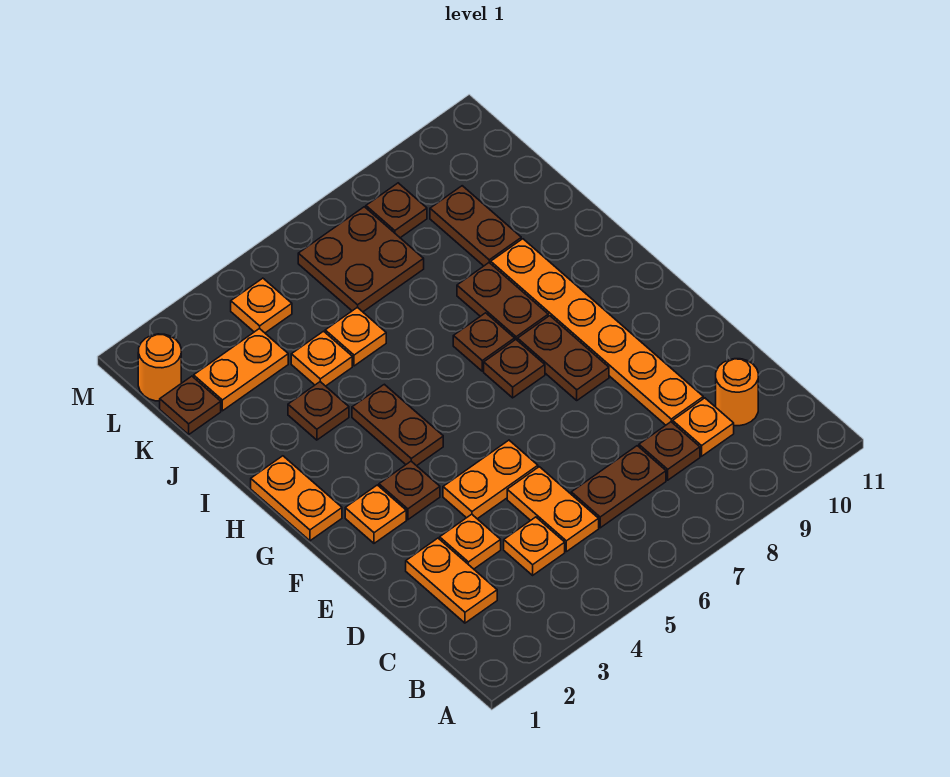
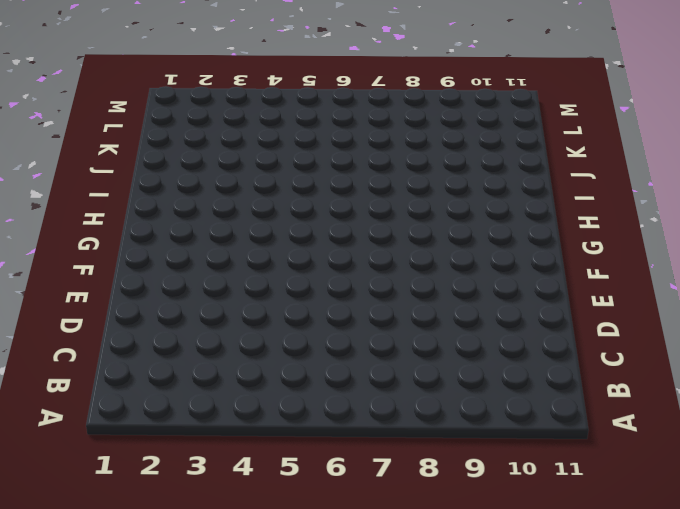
none -> orange 1x2 plate [406,538,497,623]
none -> orange 1x1 plate [504,517,565,575]
none -> orange 1x2 plate [507,467,599,552]

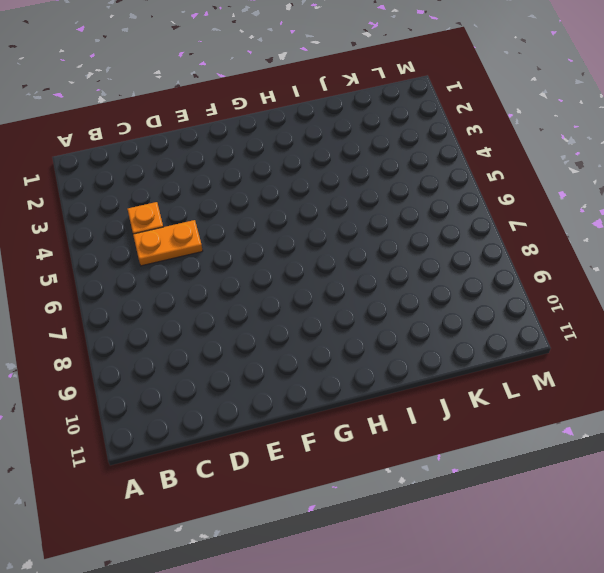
none -> orange 1x2 plate [406,538,497,623]
none -> brown 1x2 plate [571,446,666,528]
none -> brown 1x1 plate [639,422,700,480]

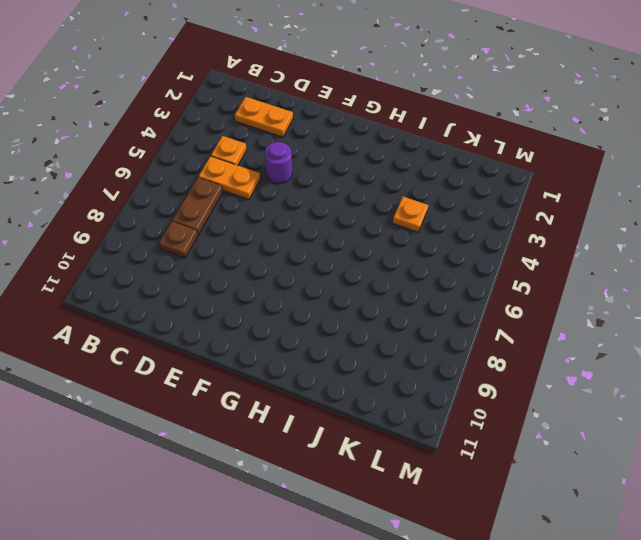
purple 1x1 round brick [264,142,293,184] -> orange 1x2 plate [443,440,538,519]
none -> orange 1x1 plate [673,398,734,456]
none -> orange 1x1 round brick [716,359,758,426]
none -> orange 1x1 plate [440,514,501,569]

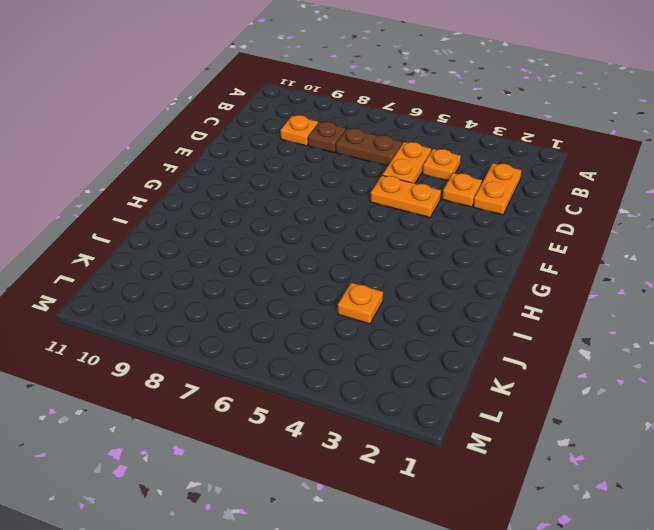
none -> orange 1x1 round brick [716,359,758,426]
none -> orange 1x6 plate [491,239,703,425]
none -> orange 1x1 plate [345,485,406,543]

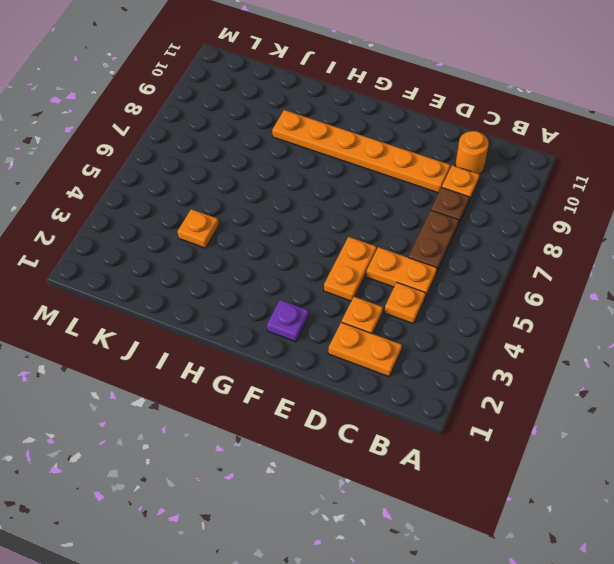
purple 1x1 plate [267,300,309,342] -> orange 1x1 plate [345,485,406,543]
none -> brown 1x1 plate [379,461,440,520]
none -> brown 1x2 plate [518,316,609,400]
none -> orange 1x2 plate [251,456,342,541]

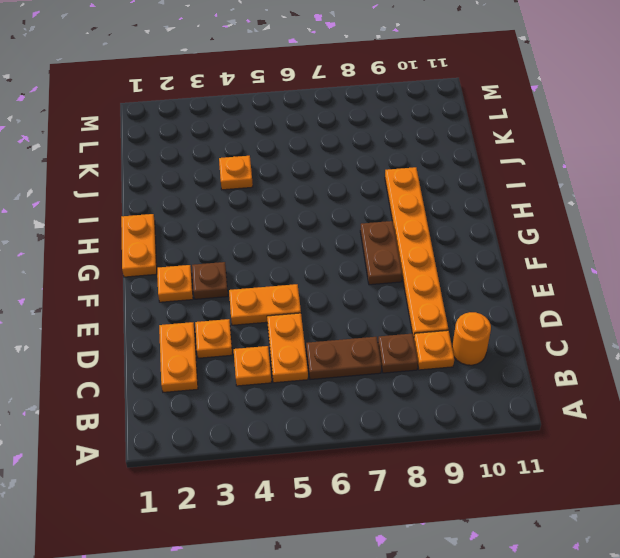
none -> brown 1x2 plate [352,384,443,466]
none -> brown 1x1 plate [484,340,545,398]
none -> brown 1x1 plate [453,313,515,371]

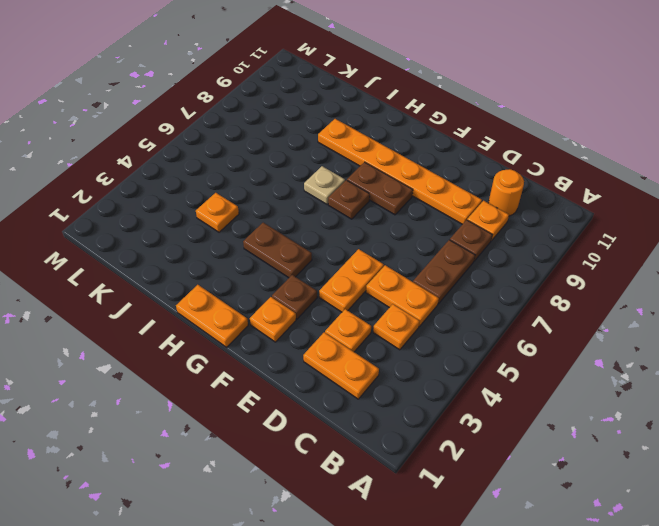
tan 1x1 plate [304,166,345,204] -> brown 1x1 plate [453,313,515,371]
none -> brown 1x2 plate [457,263,548,341]
none -> brown 1x1 plate [288,382,349,440]
none -> orange 1x1 plate [325,307,386,366]

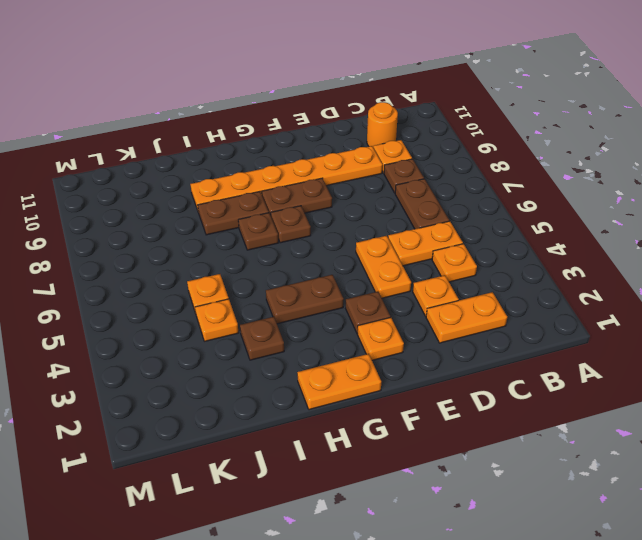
none -> brown 1x2 plate [430,186,521,266]
none -> brown 1x1 plate [160,376,221,434]
none -> orange 1x2 plate [194,328,288,411]

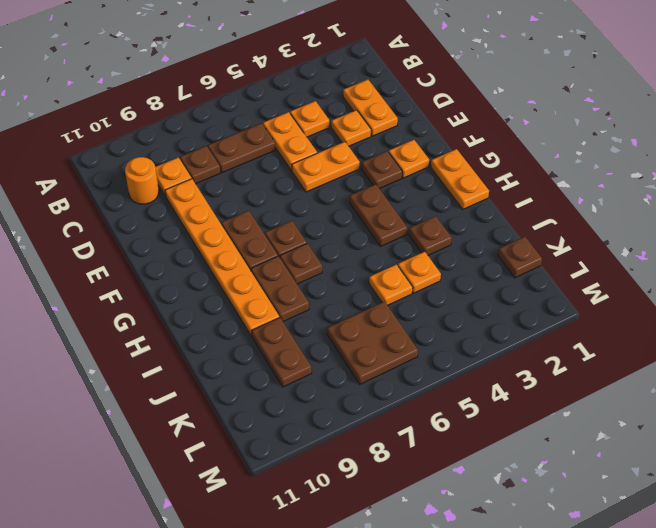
none -> orange 1x2 plate [194,328,288,411]
none -> orange 1x1 round brick [138,334,181,401]
none -> orange 1x1 plate [231,278,292,333]

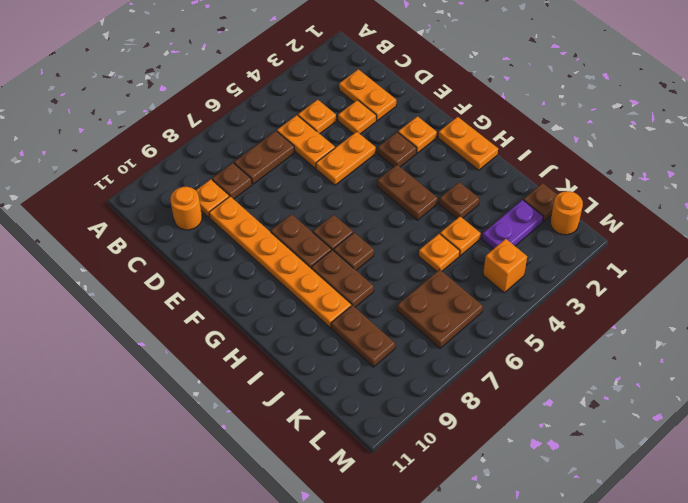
purple 1x2 plate [482,200,543,249] -> orange 1x2 plate [194,328,288,411]
orange 1x1 brick [483,239,527,293] -> orange 1x1 plate [231,278,292,333]
none -> brown 1x1 plate [366,183,427,238]

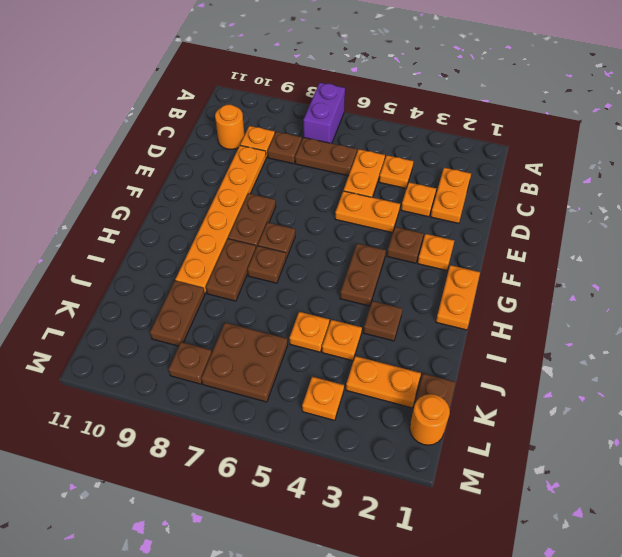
purple 1x2 brick [303,83,345,143] -> none

